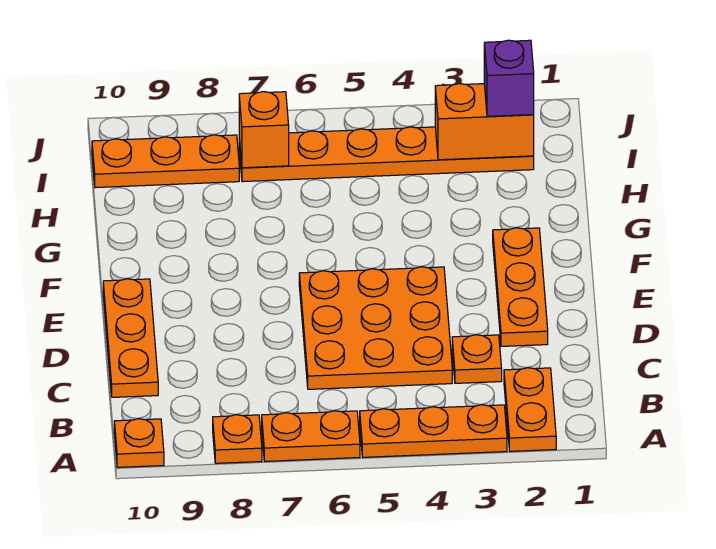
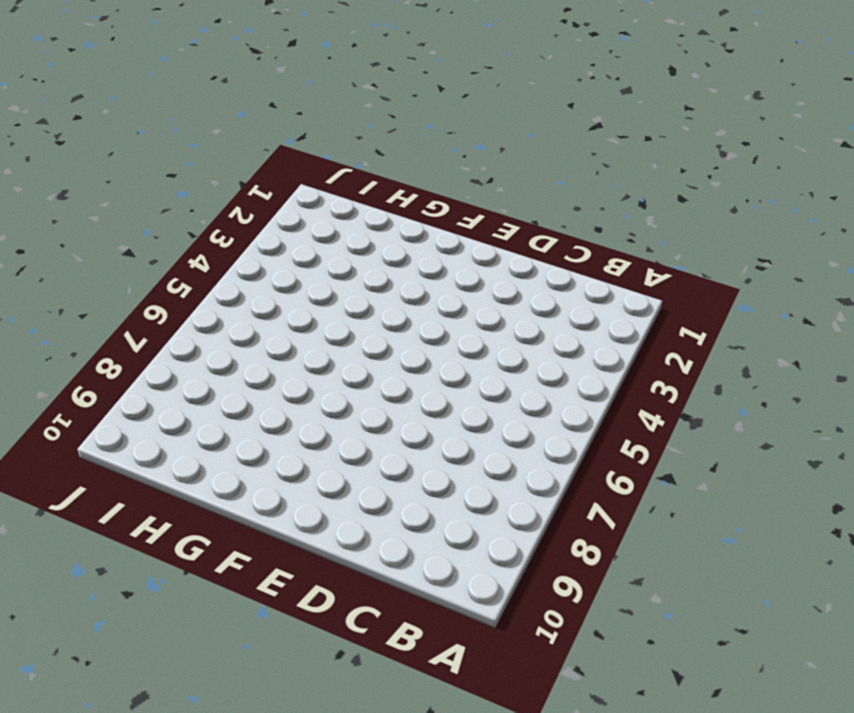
none -> orange 1x2 plate [504,368,556,451]
none -> orange 1x3 plate [360,405,507,457]
none -> orange 1x2 plate [262,411,360,461]

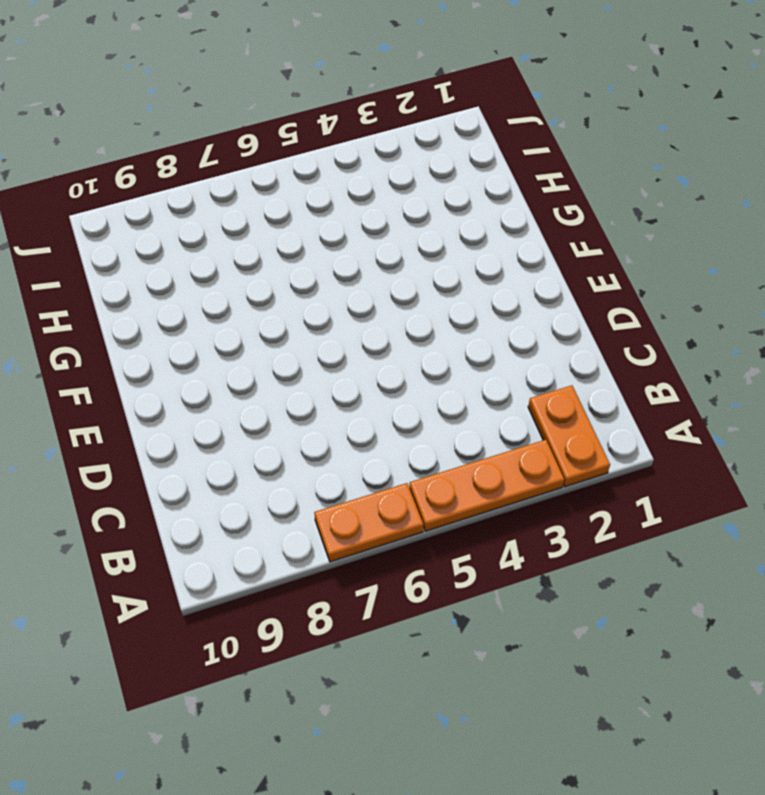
none -> orange 1x1 plate [213,415,262,463]
none -> orange 1x1 plate [114,419,164,467]
none -> orange 1x1 plate [452,335,502,383]

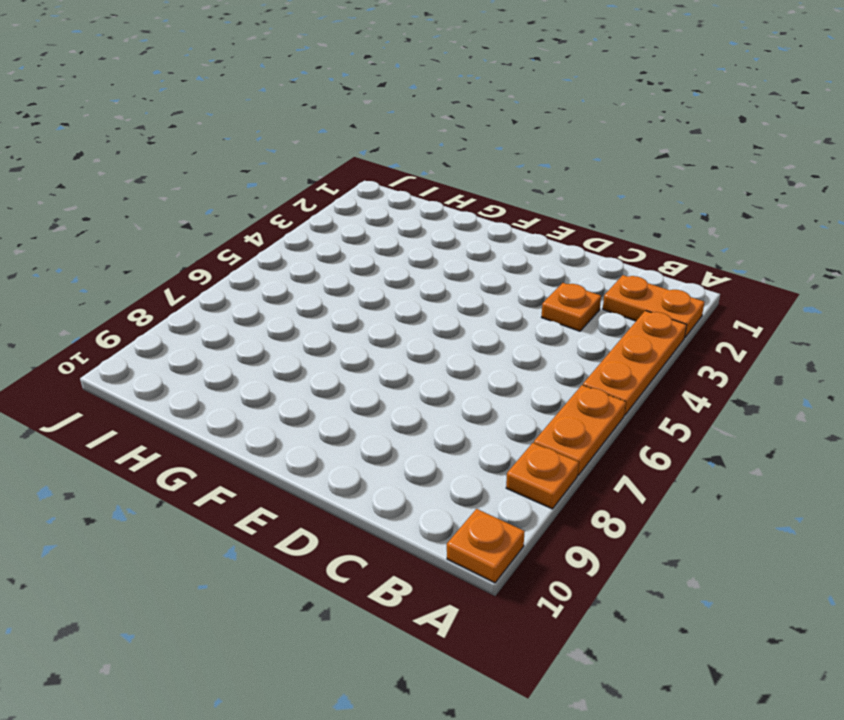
none -> orange 3x3 plate [299,267,452,389]
none -> orange 1x3 plate [103,279,158,397]
none -> orange 1x3 plate [493,228,548,346]

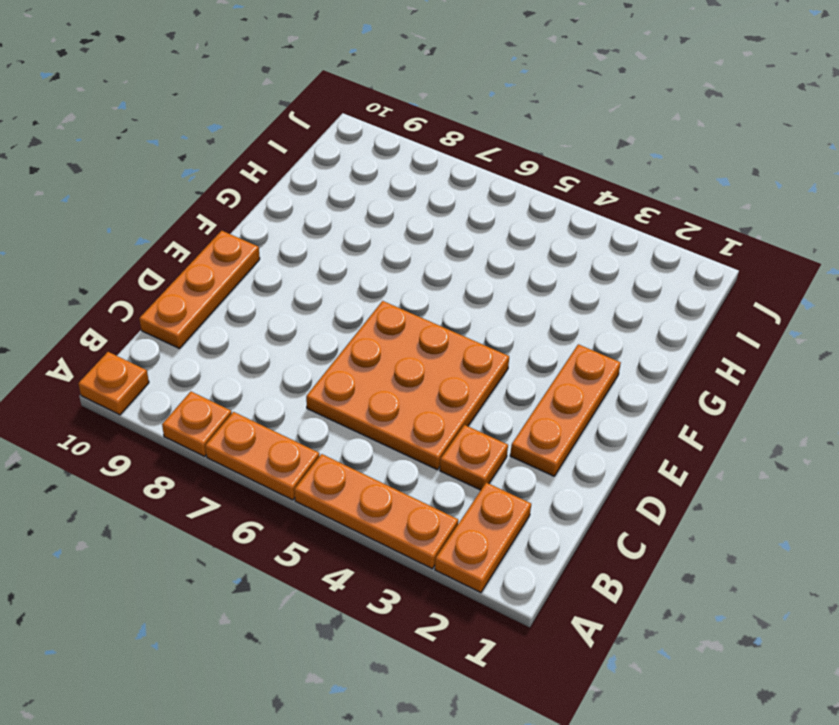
none -> orange 1x6 plate [239,127,534,182]
none -> orange 1x3 plate [92,135,239,188]
none -> orange 1x2 brick [435,84,534,160]

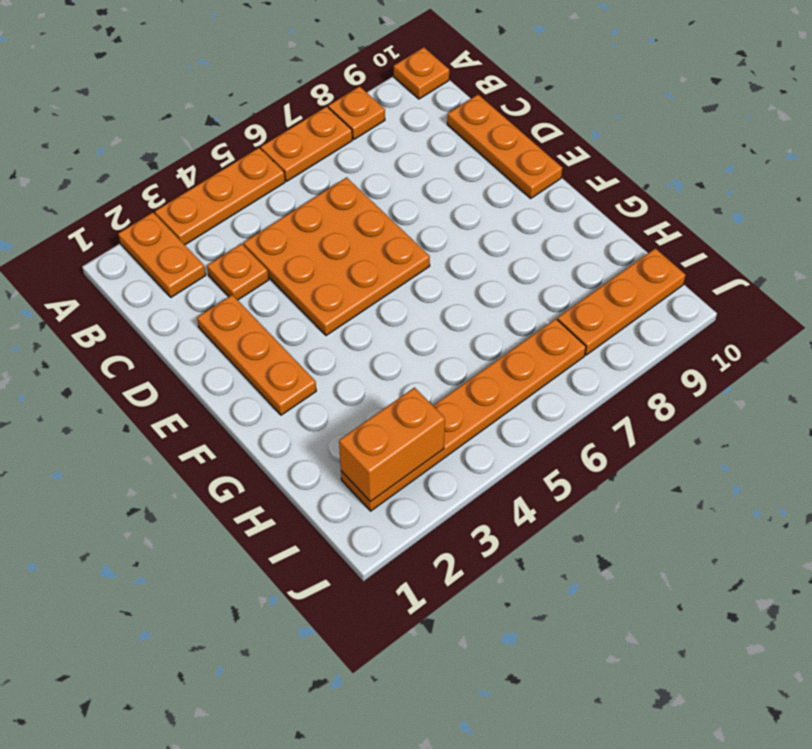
none -> orange 1x1 brick [239,92,289,168]
none -> purple 1x1 brick [484,40,534,116]

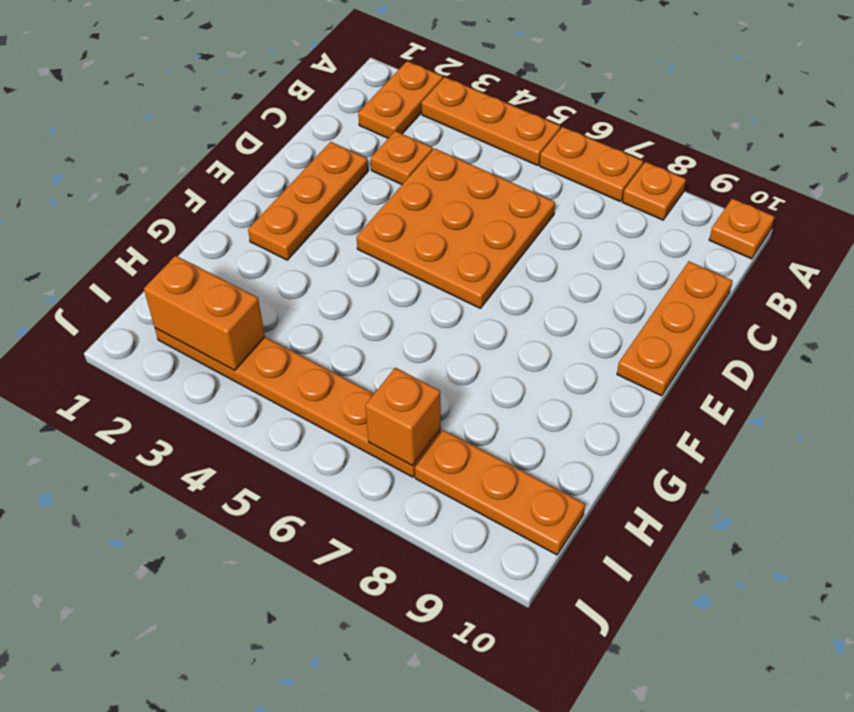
none -> purple 1x1 brick [484,40,534,116]

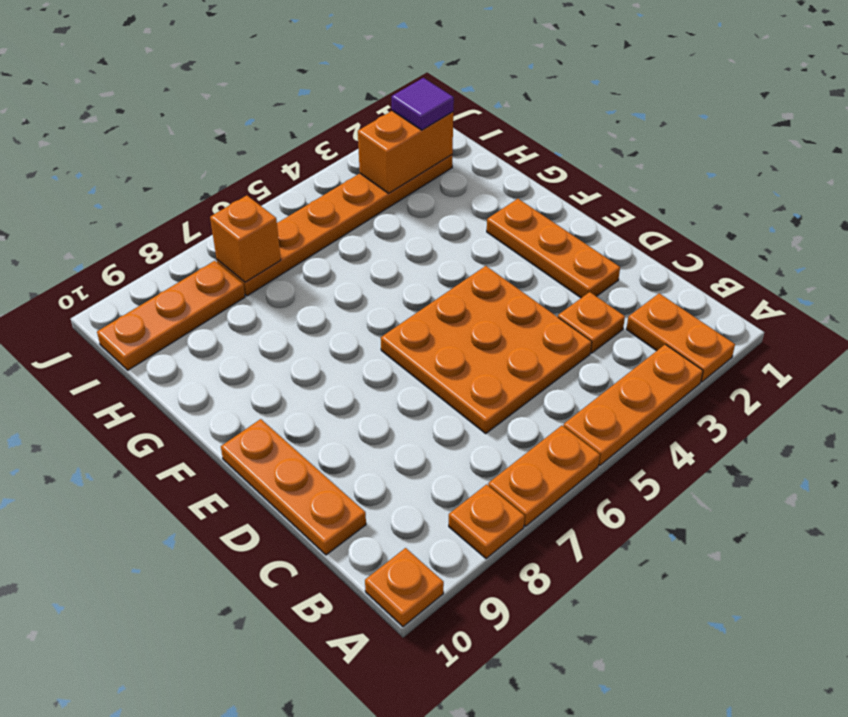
purple 1x1 tile [392,78,454,130] -> purple 1x1 brick [484,40,534,116]

